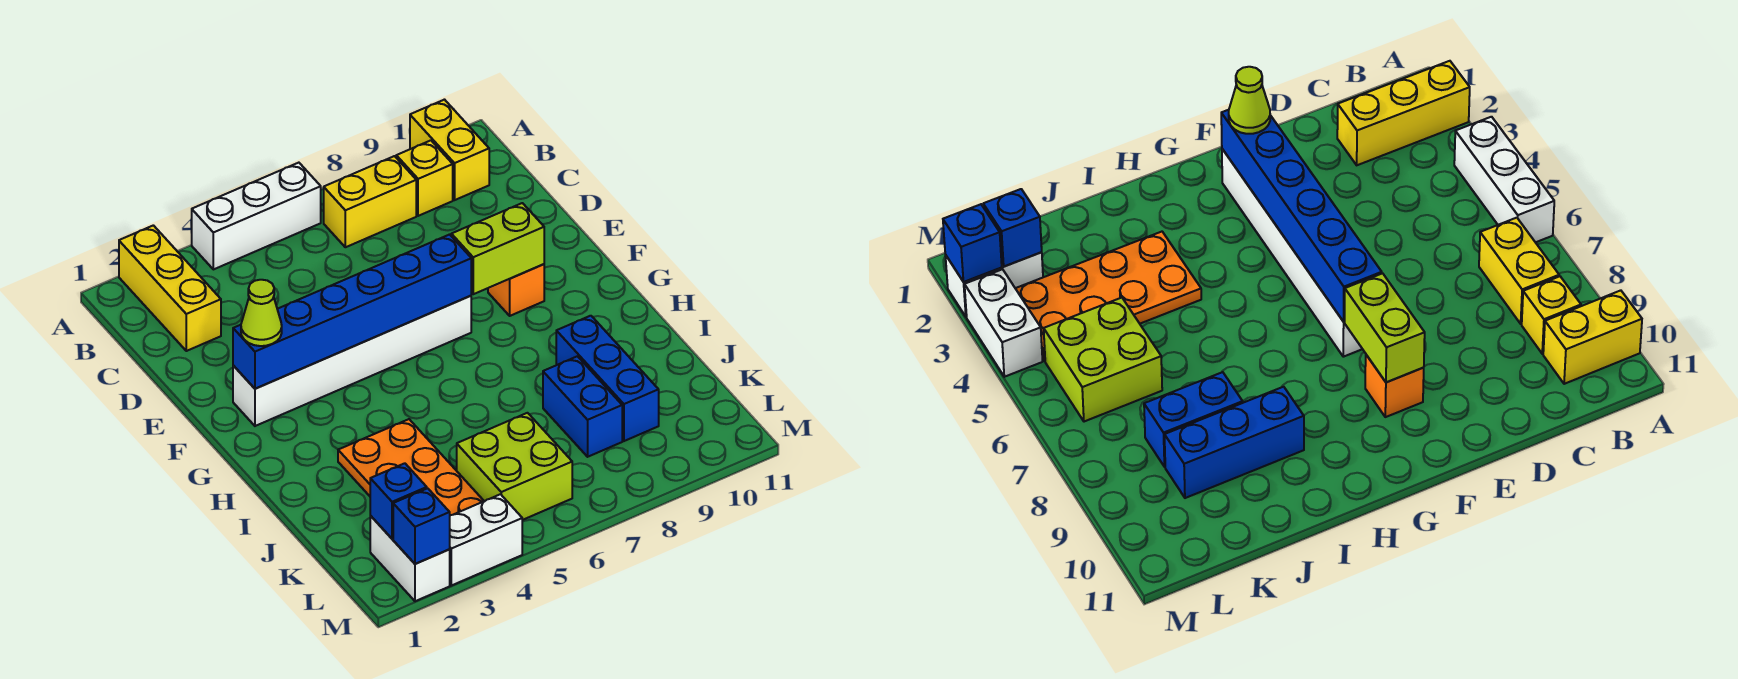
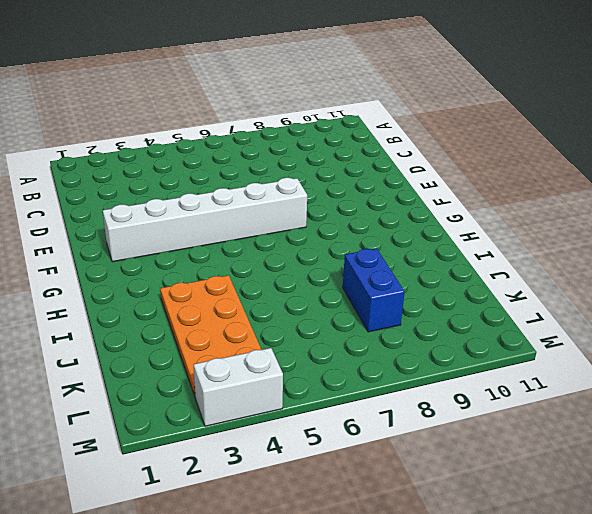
none -> yellow 1x3 brick [119,225,221,351]
none -> white 1x3 brick [192,163,321,269]
none -> yellow 1x2 brick [410,100,489,200]

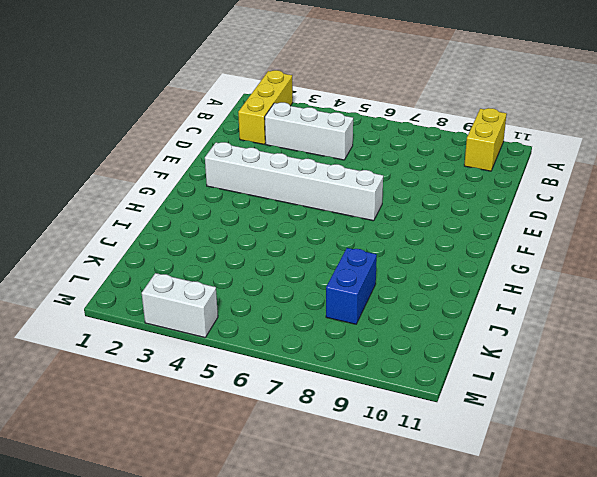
white 1x3 brick [265,103,353,160] -> white 1x3 brick moved to [192,163,321,269]
none -> yellow 1x2 brick [324,156,416,247]
none -> yellow 1x1 brick [396,140,453,216]
none -> orange 1x1 brick [488,264,544,316]

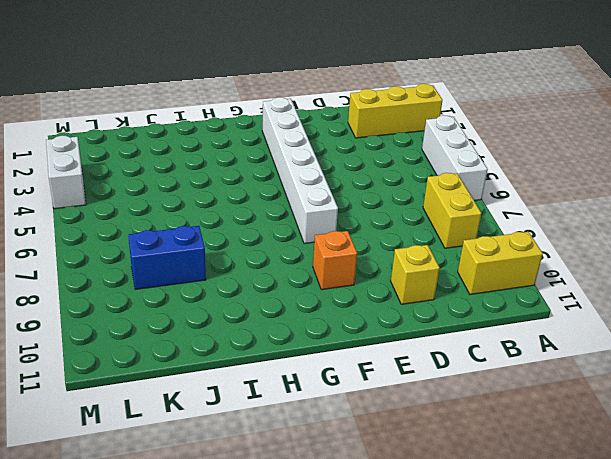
yellow 1x1 brick [391,245,440,304] -> yellow 1x1 brick moved to [396,140,453,216]
none -> orange 2x4 plate [338,419,484,515]
none -> blue 1x3 brick [556,316,659,441]
none -> lime 2x2 brick [457,413,572,520]

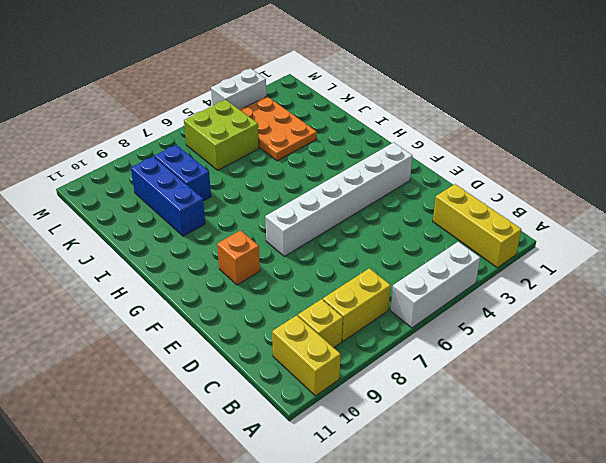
orange 2x3 plate [239,96,317,161] -> orange 2x4 plate [338,419,484,515]
none -> white 1x2 brick [370,516,450,601]
none -> blue 1x6 brick [233,234,471,389]
none -> lime 1x2 brick [451,203,544,294]

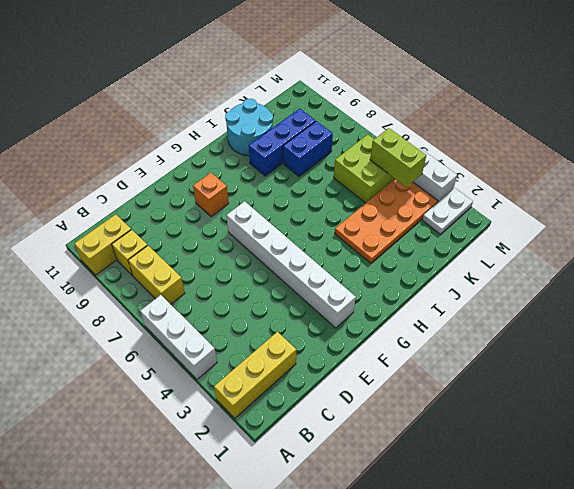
cyan 2x2 round brick [225,99,273,155] -> none
white 1x2 plate [422,188,473,234] -> white 1x2 brick [370,516,450,601]
lime 1x2 brick [370,128,426,187] -> lime 1x2 brick moved to [451,203,544,294]
none -> blue 1x6 brick [233,234,471,389]
none -> blue 1x1 brick [370,463,427,539]
none -> blue 1x1 brick [393,488,450,564]

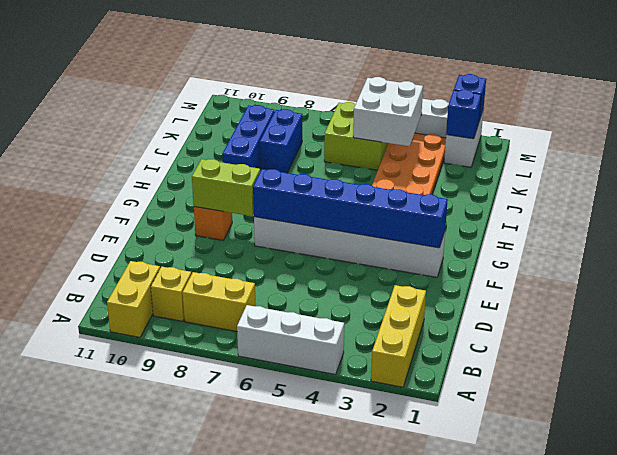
white 2x2 brick [353,77,423,146] -> none
none -> lime 1x1 cone [241,280,282,346]

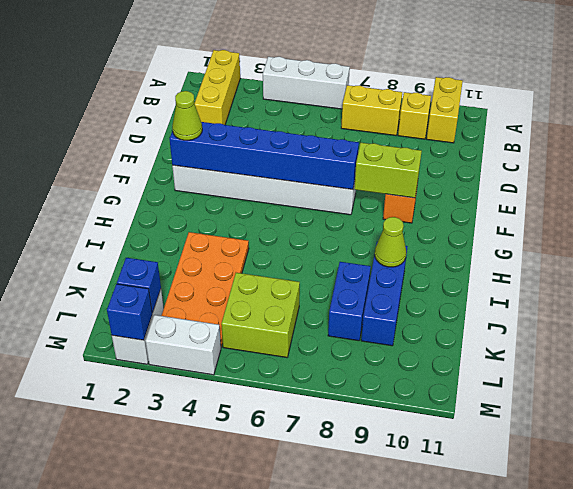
lime 1x1 cone [375,217,406,267] -> none

